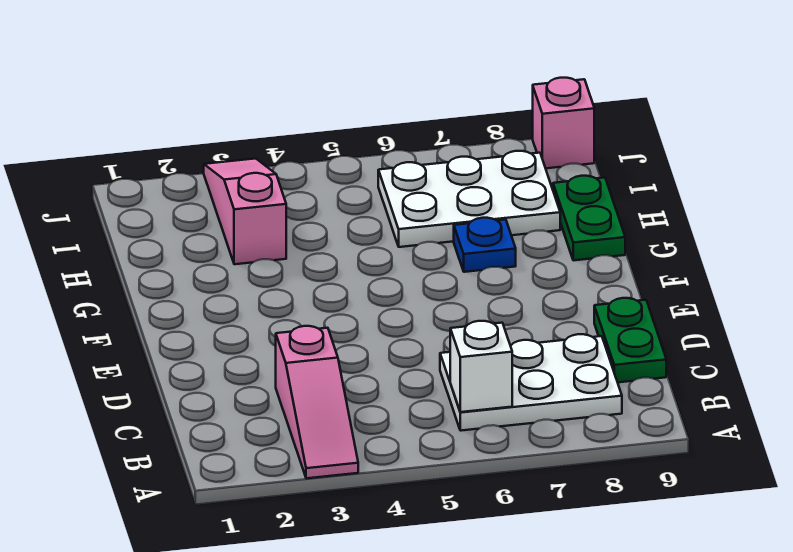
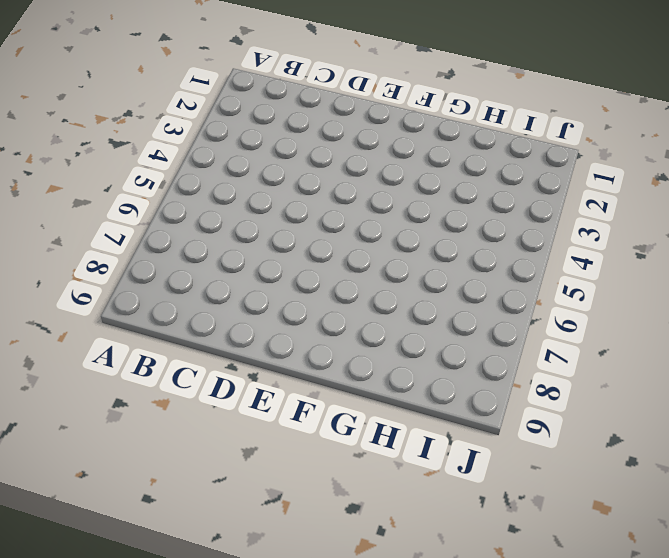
none -> pink 1x3 slope [276,326,358,478]
none -> white 2x3 plate [440,334,622,431]

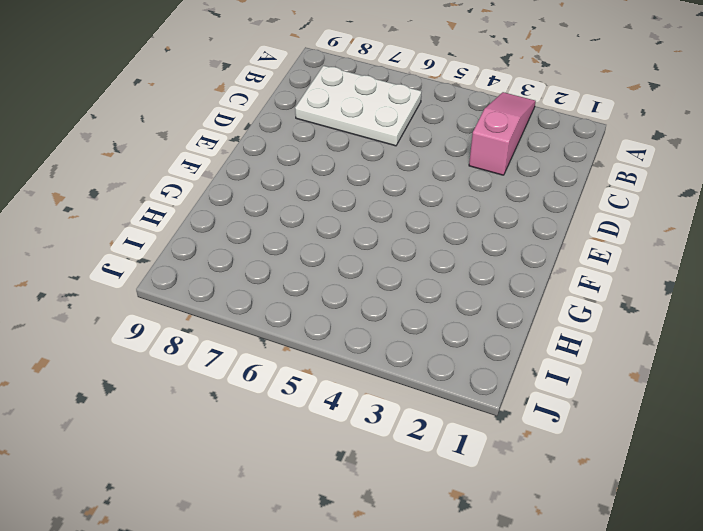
none -> green 1x2 plate [594,298,666,382]
none -> blue 1x1 plate [454,218,516,272]

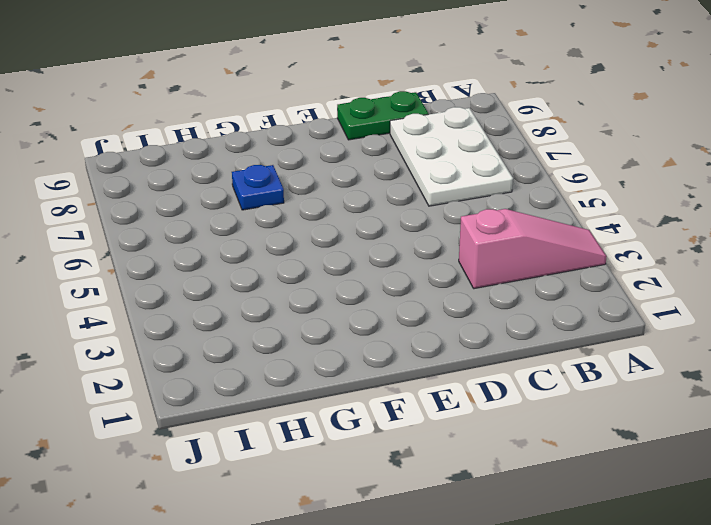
none -> green 1x2 plate [553,176,625,260]
none -> pink 1x3 slope [204,159,286,264]

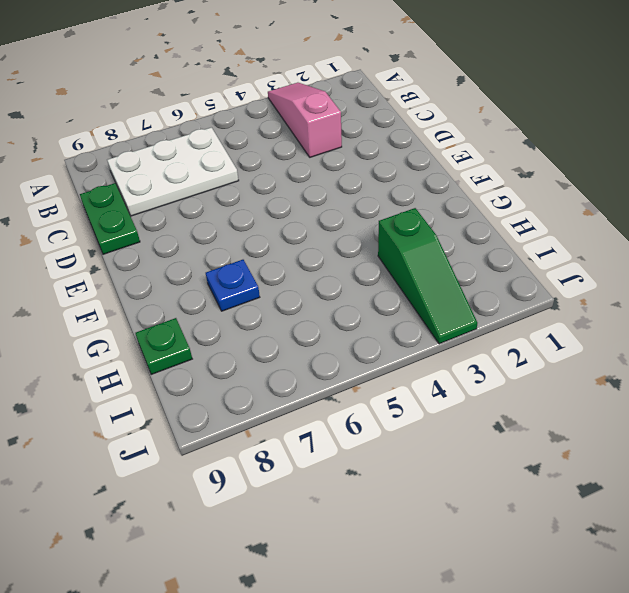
green 1x3 slope [378,208,477,344] -> pink 1x3 slope [204,159,286,264]
green 1x1 plate [135,318,192,375] -> green 1x2 plate [553,176,625,260]
none -> white 2x3 plate [378,151,560,247]
none -> pink 1x1 brick [533,78,594,168]

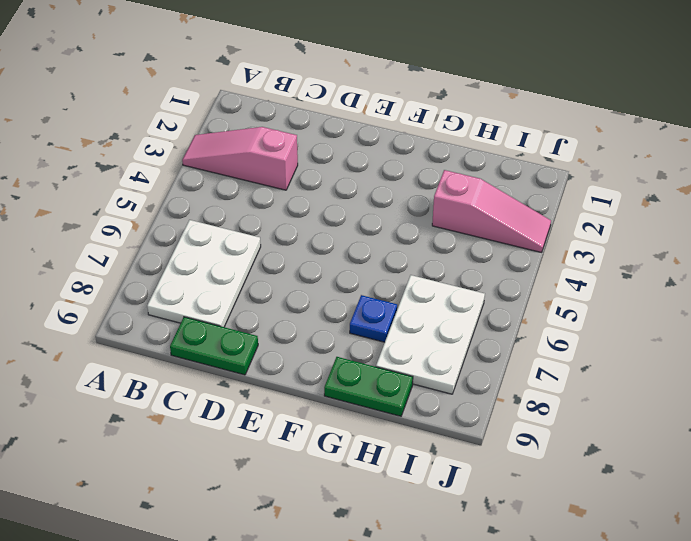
none -> pink 1x1 brick [533,78,594,168]
none -> white 1x1 brick [450,321,512,412]

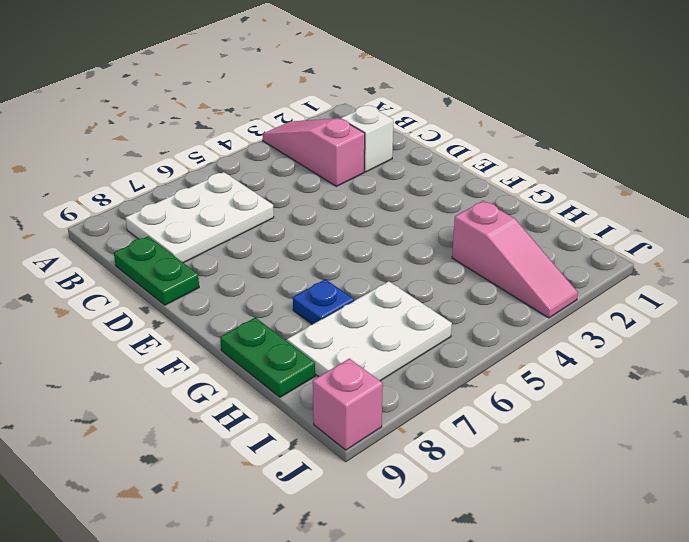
white 1x1 brick [341,106,393,172] -> white 1x1 brick moved to [450,321,512,412]

